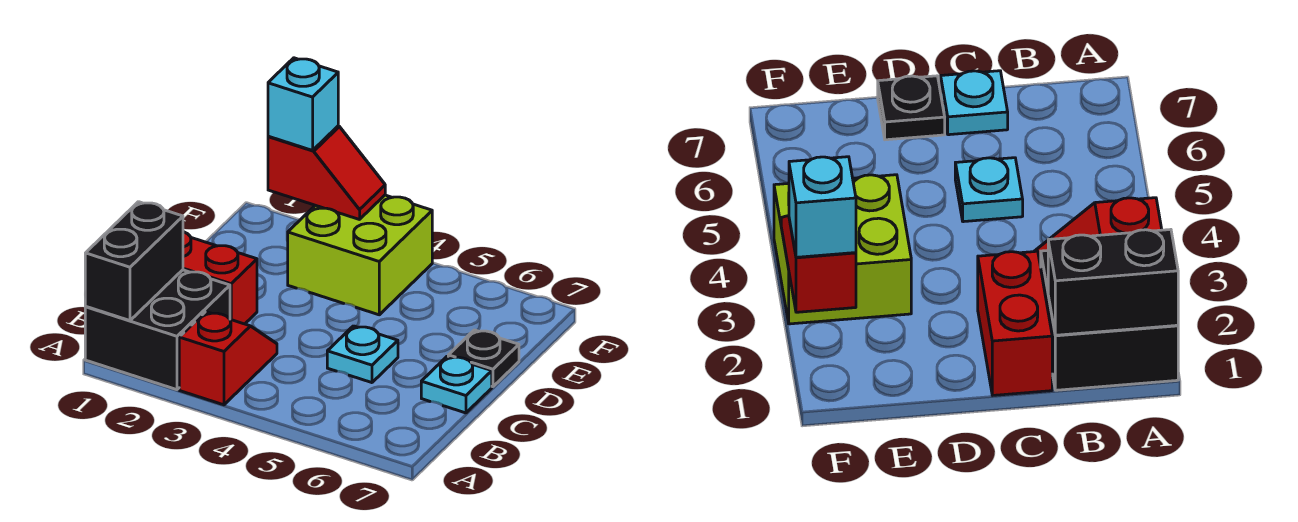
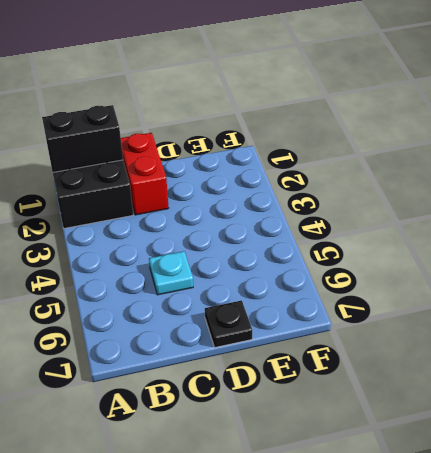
none -> red 1x2 slope [179,312,277,405]
none -> cyan 1x1 plate [421,356,492,413]

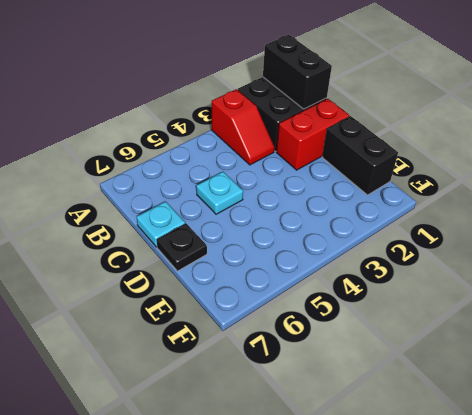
black 1x2 brick [322,116,398,195] -> none
none -> lime 2x2 brick [288,195,432,315]
none -> red 1x2 slope [268,126,385,220]

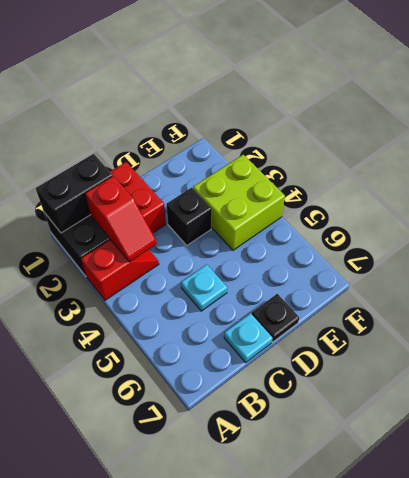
red 1x2 slope [85,176,157,262] -> red 1x2 slope moved to [268,126,385,220]
black 1x1 brick [166,188,212,245] -> none
none -> cyan 1x1 brick [268,58,338,150]

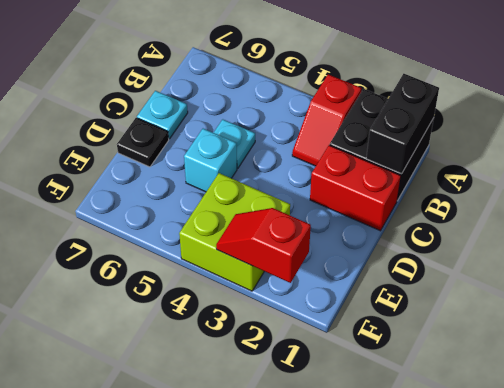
cyan 1x1 brick [184,129,237,192] -> cyan 1x1 brick moved to [268,58,338,150]

